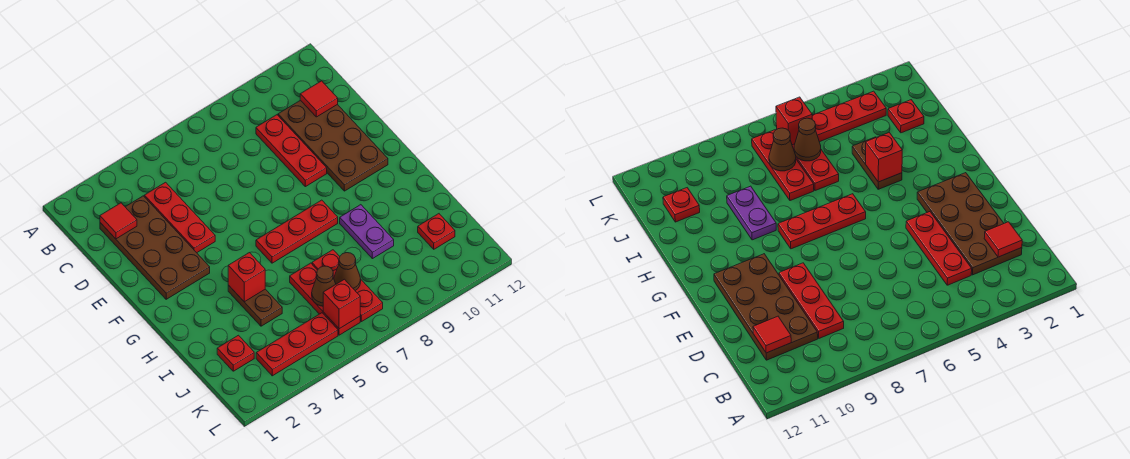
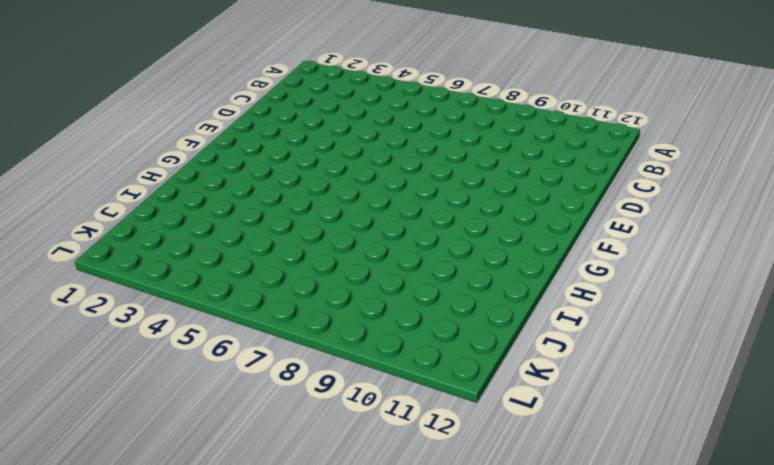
none -> brown 2x4 plate [100,196,210,299]
none -> red 1x3 plate [144,182,215,253]
none -> red 1x3 plate [256,115,327,187]

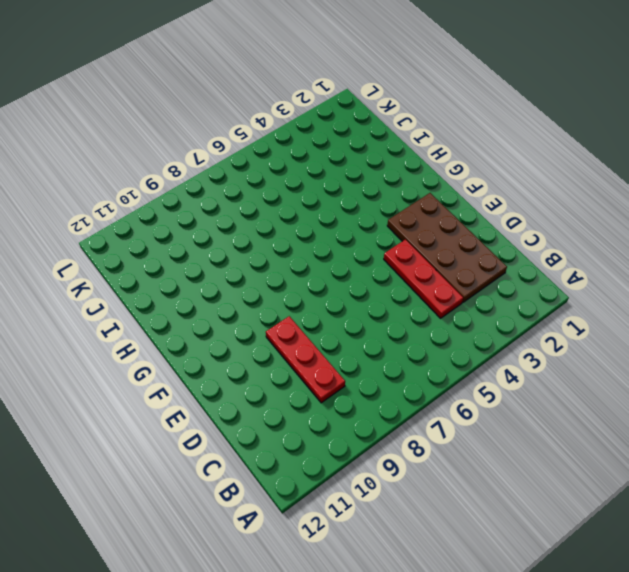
none -> brown 2x4 plate [278,100,388,191]
none -> red 1x3 plate [256,200,338,263]
none -> brown 1x2 plate [228,285,282,326]

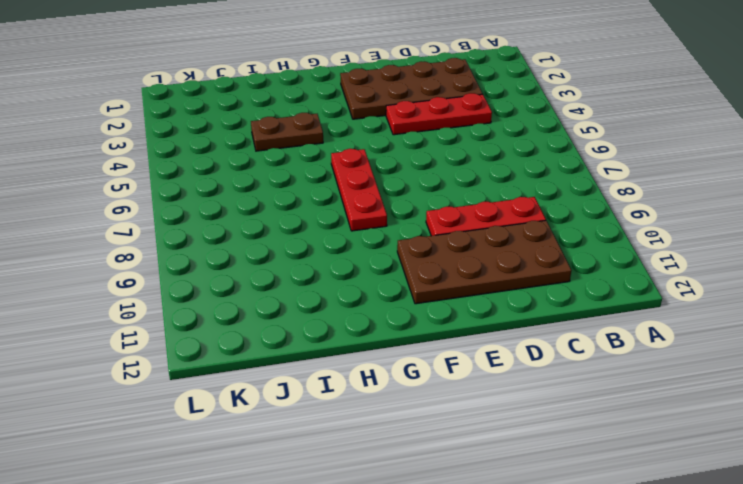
none -> purple 1x2 plate [340,205,394,259]
none -> red 1x3 plate [290,263,360,335]
none -> red 1x3 plate [312,250,383,322]

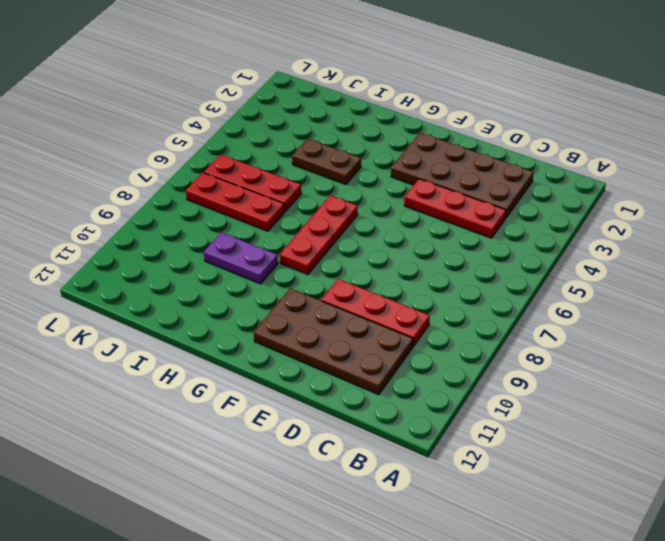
none -> red 1x1 plate [217,335,254,371]
none -> red 1x1 plate [418,214,455,249]
none -> red 1x3 plate [256,313,338,376]

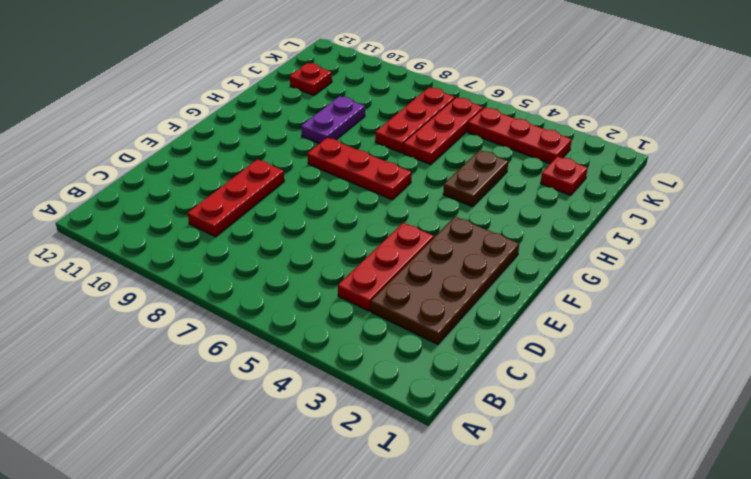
none -> brown 2x4 plate [278,100,388,191]
none -> red 1x1 tile [100,203,137,239]
none -> red 1x1 tile [300,81,338,117]

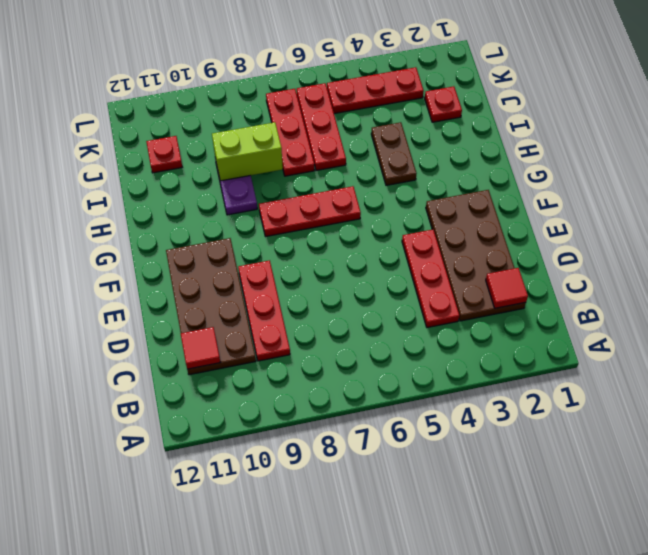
lime 1x2 brick [212,122,283,181] -> none
none -> red 1x1 brick [228,253,265,302]
none -> brown 1x1 cone [312,266,336,306]
none -> brown 1x1 cone [334,253,361,291]

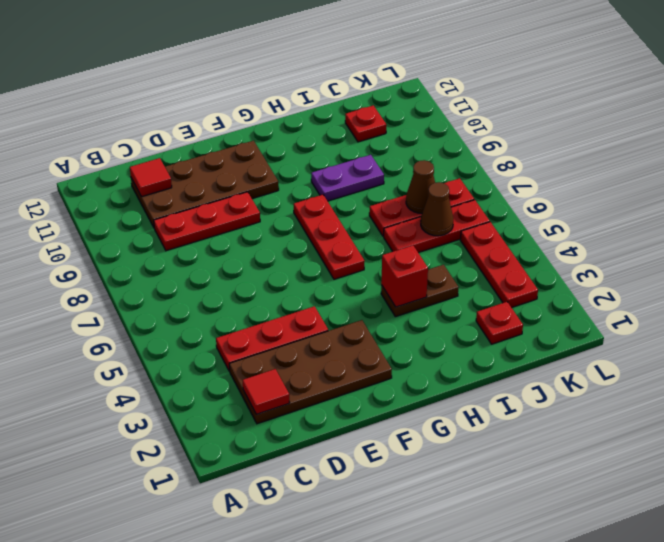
none -> red 1x1 brick [323,279,360,329]

